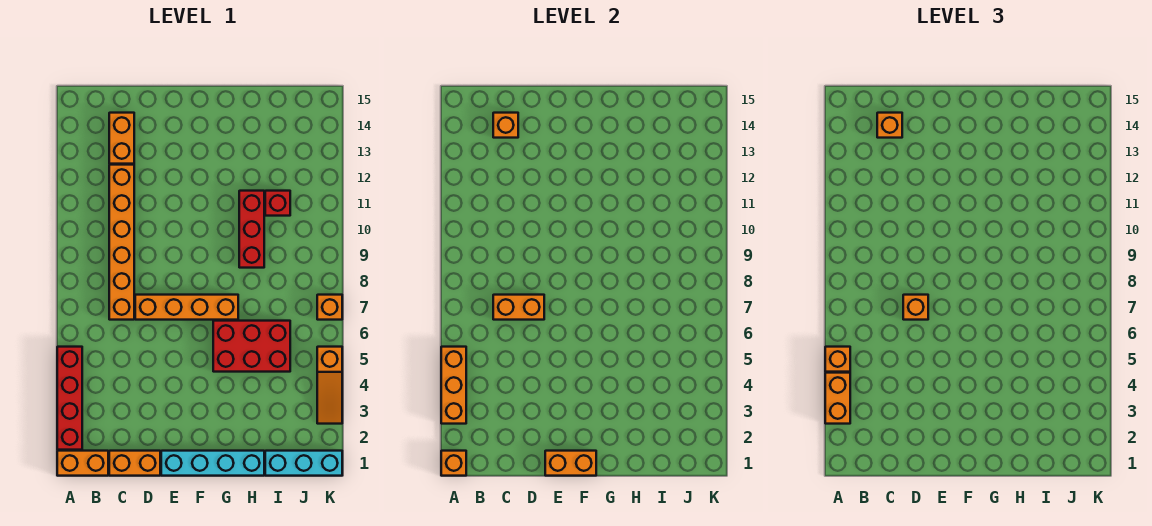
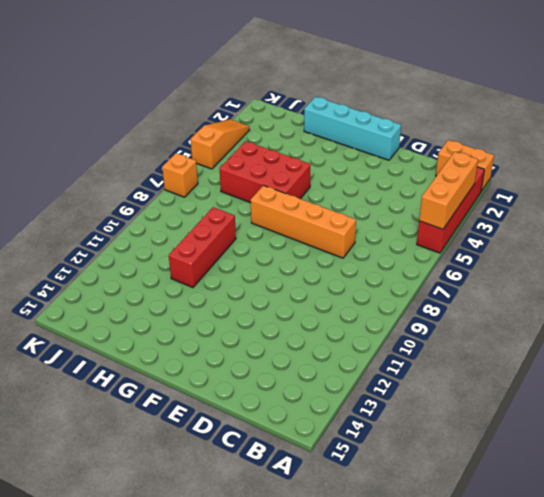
none -> orange 1x2 brick [109,451,160,476]
none -> orange 1x6 brick [109,165,134,320]
none -> orange 1x2 brick [109,113,134,164]

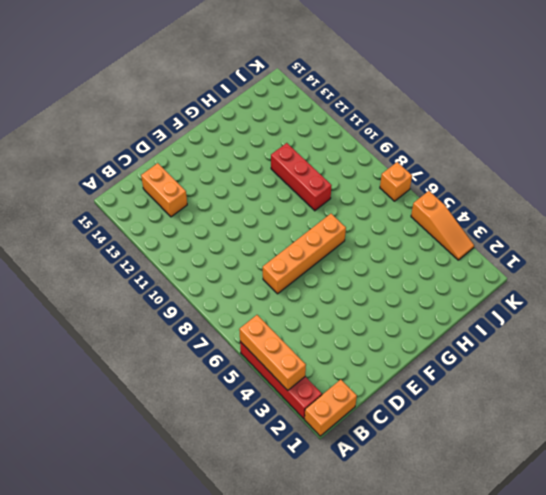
none -> orange 1x2 brick [109,451,160,476]
none -> orange 1x6 brick [109,165,134,320]
none -> cyan 1x4 brick [161,451,264,476]

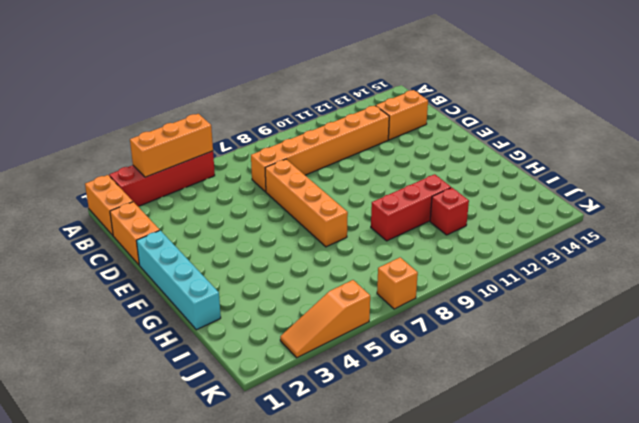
none -> red 2x3 brick [213,321,290,372]
none -> cyan 1x3 brick [265,451,342,476]
none -> orange 1x1 brick [441,451,466,476]

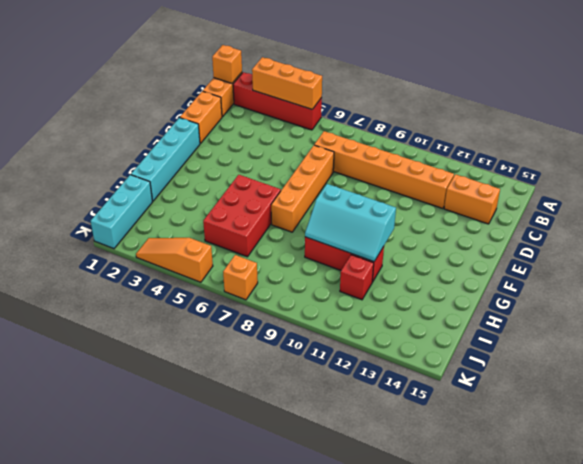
cyan 2x3 slope [305,184,396,262] -> none
none -> orange 1x2 brick [493,295,544,320]
none -> orange 1x1 brick [493,113,518,138]
none -> orange 1x2 brick [545,451,596,476]

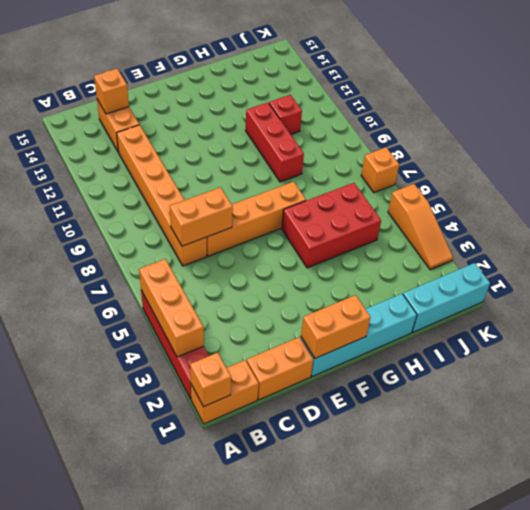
none -> orange 1x2 brick [825,373,850,424]
none -> orange 1x1 brick [825,347,850,372]
none -> orange 1x1 brick [877,113,902,138]

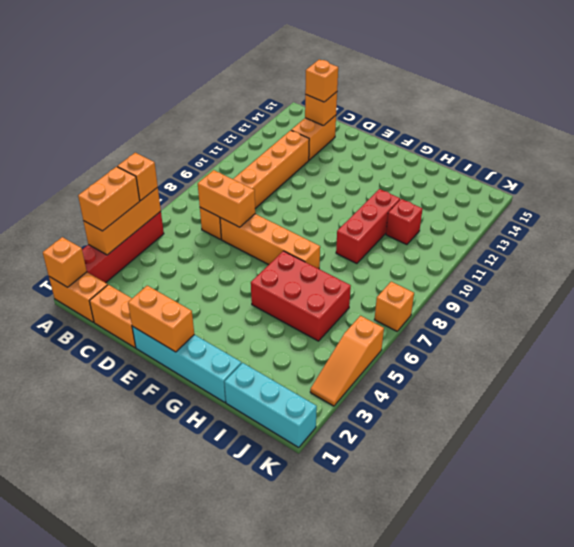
none -> orange 1x1 brick [903,295,928,320]

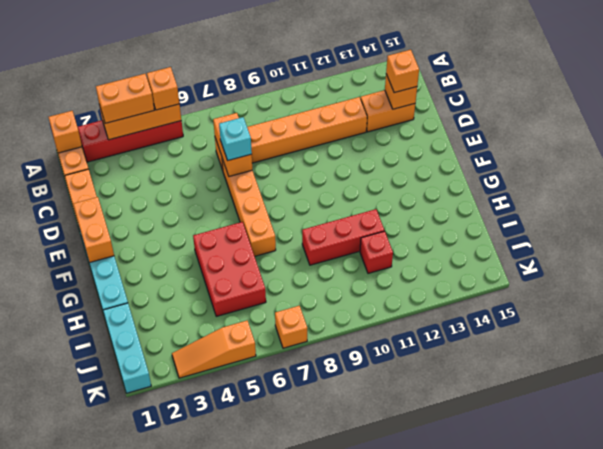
cyan 1x1 brick [219,117,252,161] -> orange 1x1 brick [903,295,928,320]

